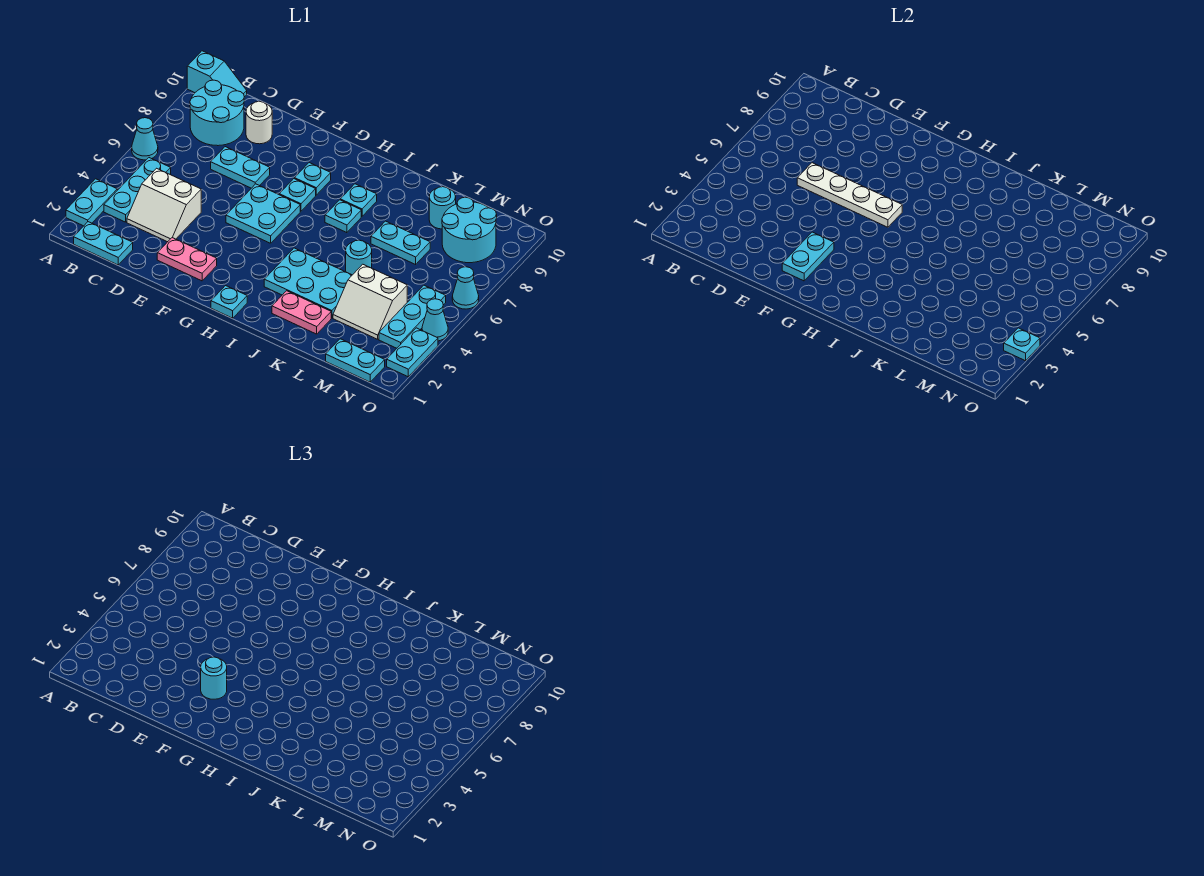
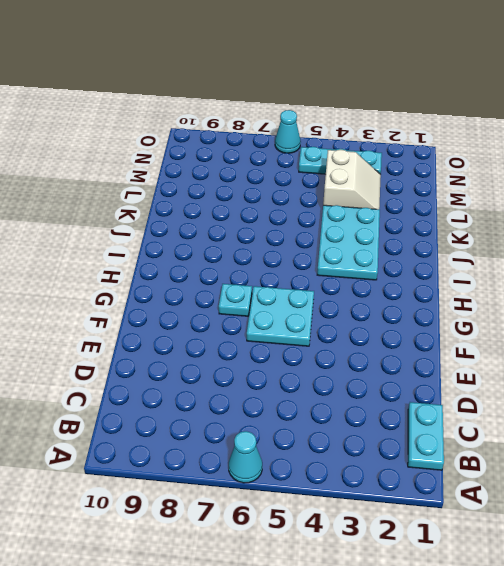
none -> cyan 1x2 plate [66,179,117,226]
none -> cyan 1x2 slope [187,51,247,97]
none -> cyan 1x3 plate [104,158,171,222]
none -> cyan 2x2 round brick [190,80,244,146]

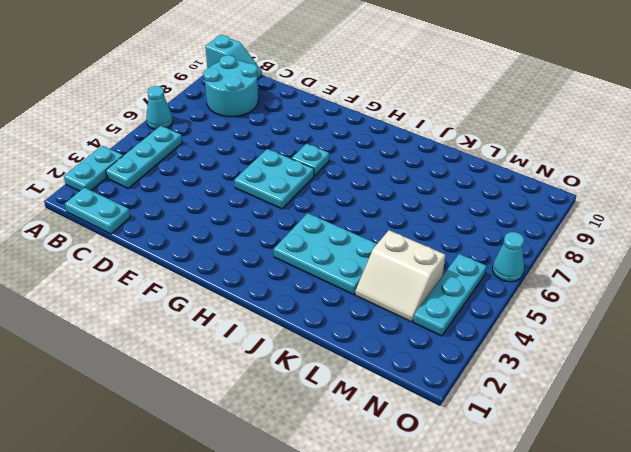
none -> white 2x2 slope [127,168,201,242]
none -> cyan 1x2 plate [211,147,270,188]
none -> white 1x1 round brick [246,101,272,144]
none -> pink 1x2 plate [157,237,217,281]

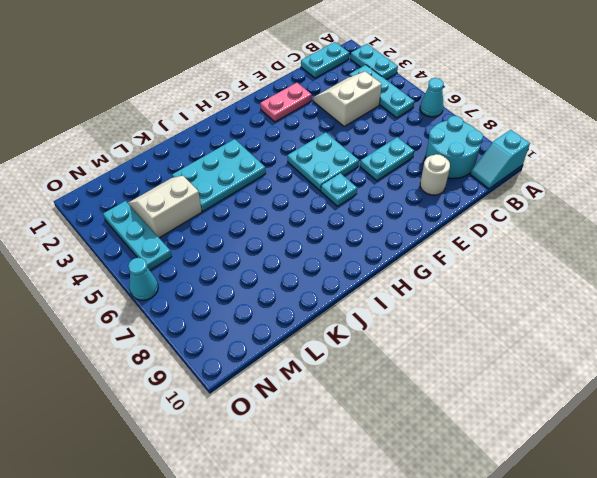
none -> cyan 1x1 plate [295,163,331,195]
none -> cyan 1x1 plate [211,286,247,318]
none -> cyan 1x1 plate [325,200,361,233]
none -> cyan 1x1 plate [340,184,377,216]

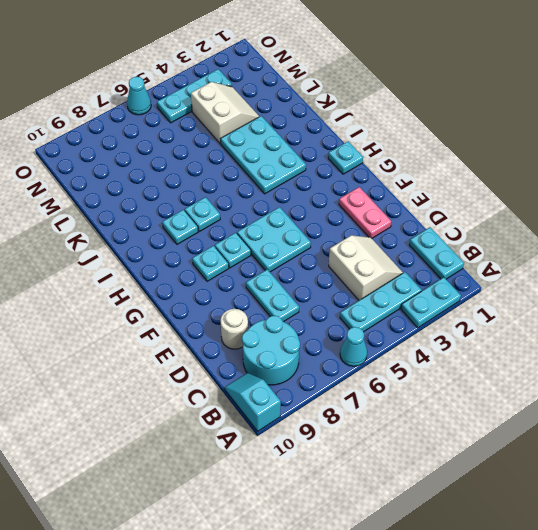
none -> pink 1x2 plate [272,291,331,334]
none -> cyan 1x1 round brick [346,240,372,275]
none -> cyan 1x2 plate [371,221,430,264]
none -> cyan 1x1 round brick [429,187,456,229]

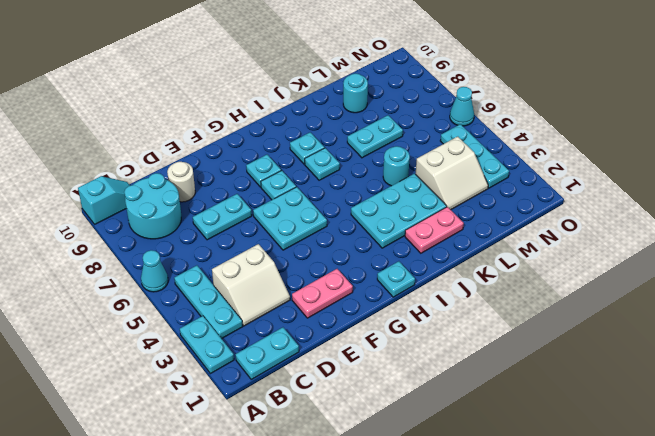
none -> cyan 1x2 plate [326,339,385,382]
none -> cyan 2x2 round brick [442,197,497,263]
none -> cyan 1x2 plate [387,328,438,377]
none -> cyan 1x1 cone [422,299,448,341]

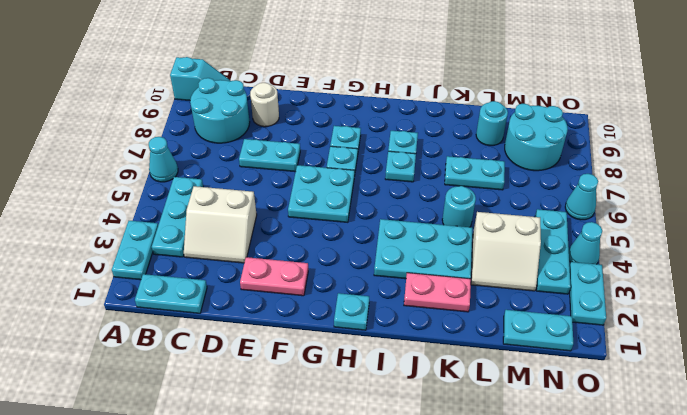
none -> white 1x4 plate [797,163,902,227]
none -> cyan 1x2 plate [782,232,834,281]
none -> cyan 1x1 plate [1004,328,1040,361]
none -> cyan 1x1 round brick [201,657,227,699]

